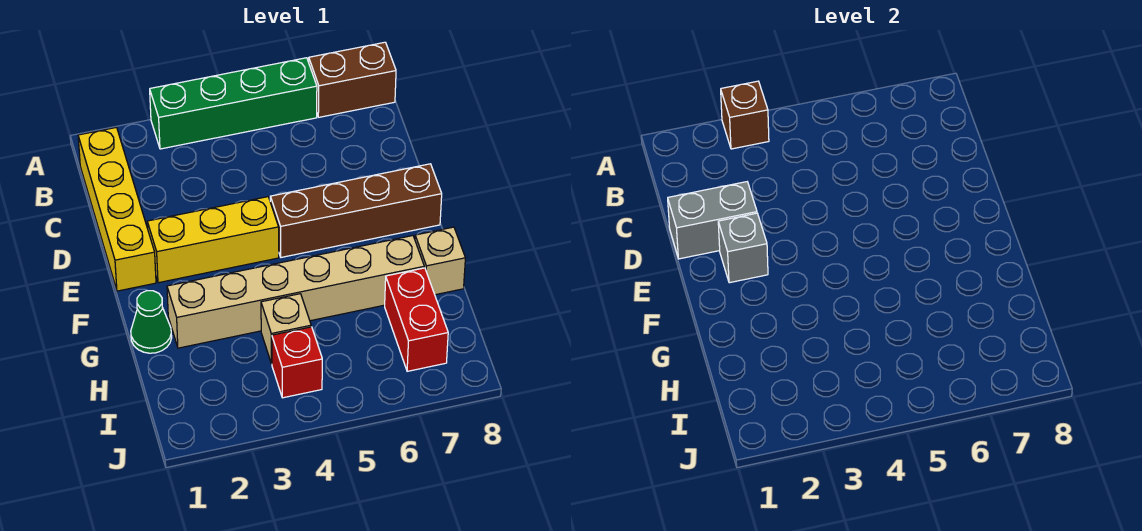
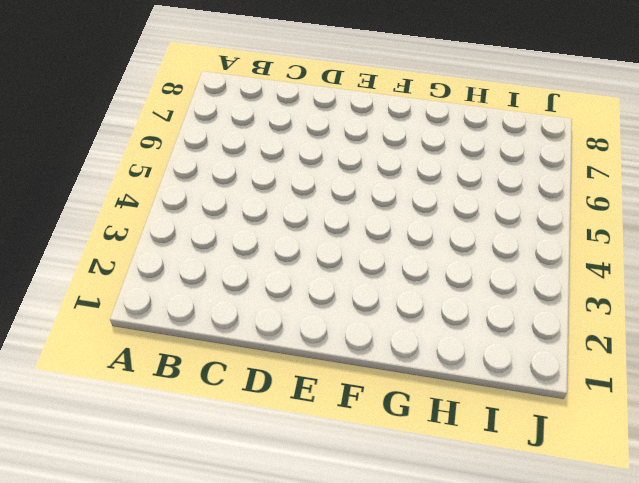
none -> green 1x4 brick [150,58,317,149]
none -> brown 1x2 brick [309,42,396,117]
none -> yellow 1x4 brick [78,127,156,291]

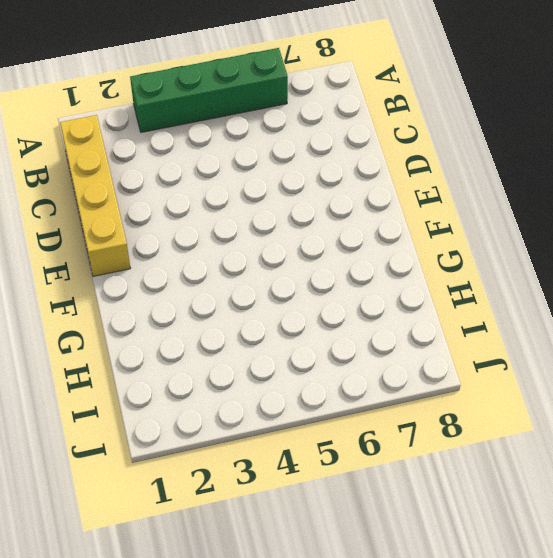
none -> brown 1x2 brick [309,42,396,117]
none -> yellow 1x3 brick [147,197,279,283]
none -> brown 1x4 brick [270,164,442,257]

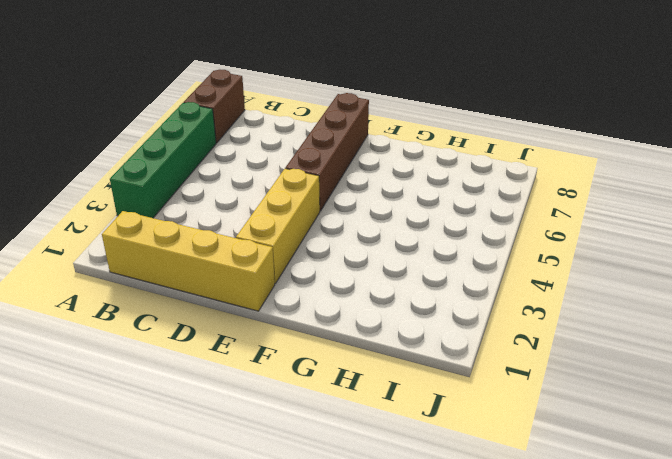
none -> green 1x1 cone [131,291,172,353]
none -> tan 1x6 brick [167,236,424,348]
none -> tan 1x1 brick [415,227,465,295]

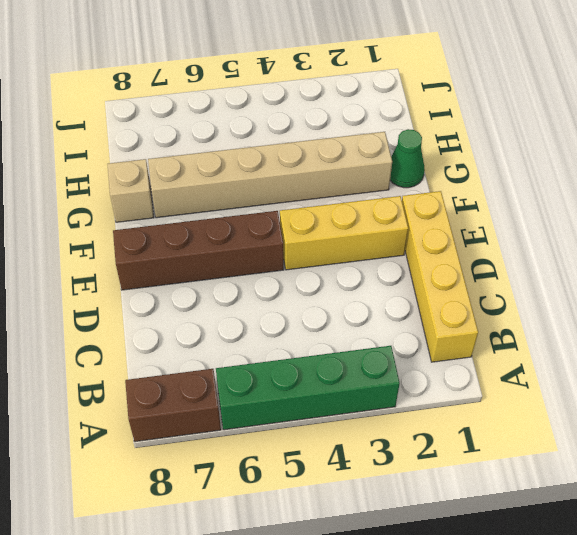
none -> tan 1x1 brick [261,294,311,364]
none -> red 1x2 brick [385,268,448,371]
none -> red 1x1 brick [272,327,322,398]

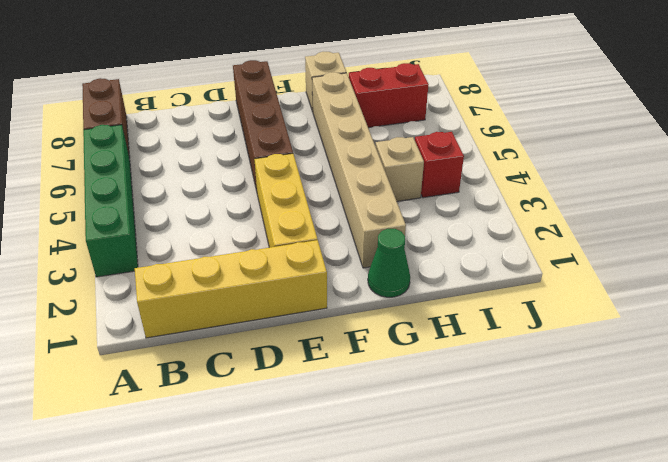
none -> brown 1x1 brick [721,81,769,149]
none -> grey 1x2 brick [668,182,757,259]
none -> grey 1x1 brick [718,213,768,283]

